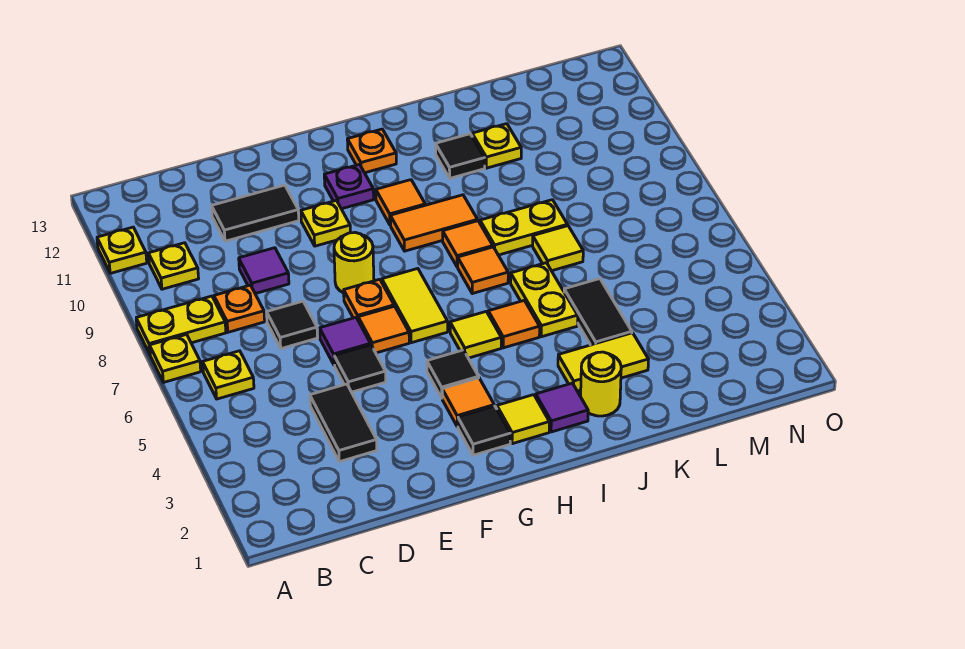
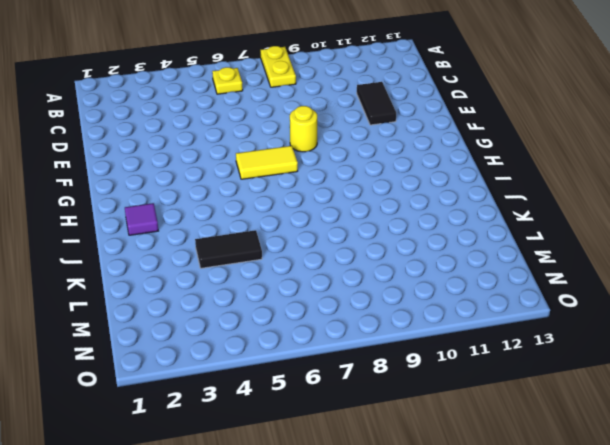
none -> yellow 1x1 plate [150,334,201,382]
none -> yellow 1x1 plate [97,227,147,273]
none -> yellow 1x1 plate [149,243,199,289]
none -> orange 1x1 plate [214,285,265,332]

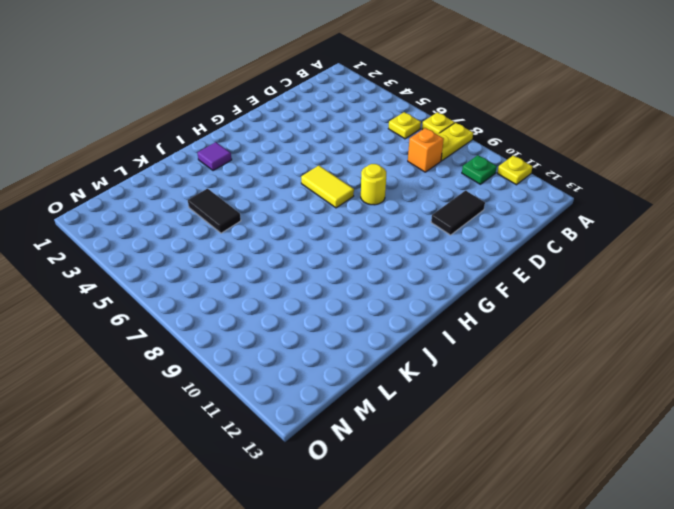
green 1x1 plate [462,155,497,184] -> yellow 1x1 plate [149,243,199,289]
orange 1x1 brick [408,128,444,172] -> orange 1x1 plate [214,285,265,332]
none -> black 1x2 tile [310,384,377,462]
none -> black 1x1 tile [267,301,317,349]
none -> purple 1x1 tile [239,248,289,294]
none -> black 1x1 tile [334,345,386,392]

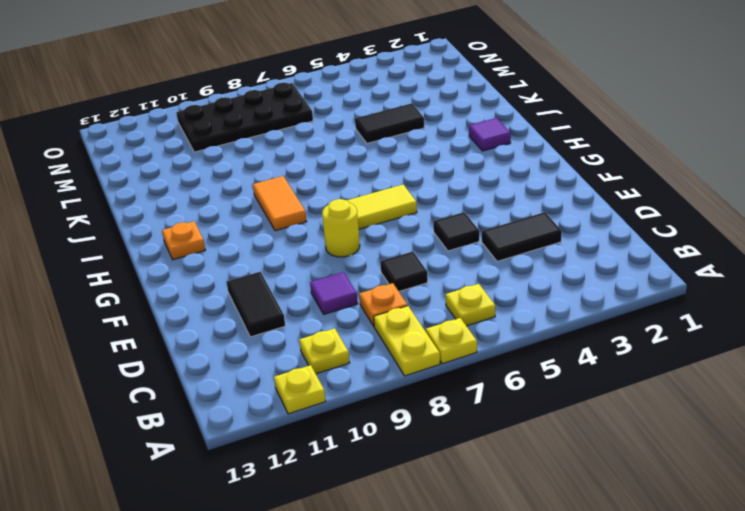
black 2x4 plate [176,83,313,152] -> none
none -> purple 1x1 tile [320,318,371,365]
none -> orange 1x1 tile [358,306,409,353]
none -> orange 1x1 plate [344,279,394,319]
none -> yellow 1x1 plate [301,200,350,246]

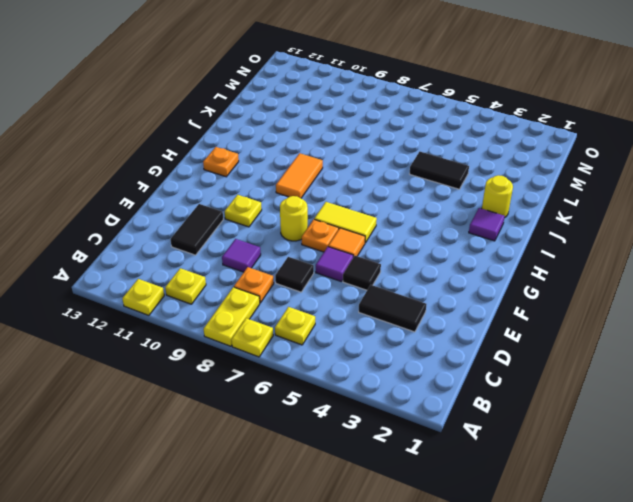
none -> black 1x1 tile [458,406,510,455]
none -> orange 1x1 tile [442,378,494,427]
none -> black 1x1 tile [427,350,479,398]
none -> purple 1x1 plate [324,164,374,209]

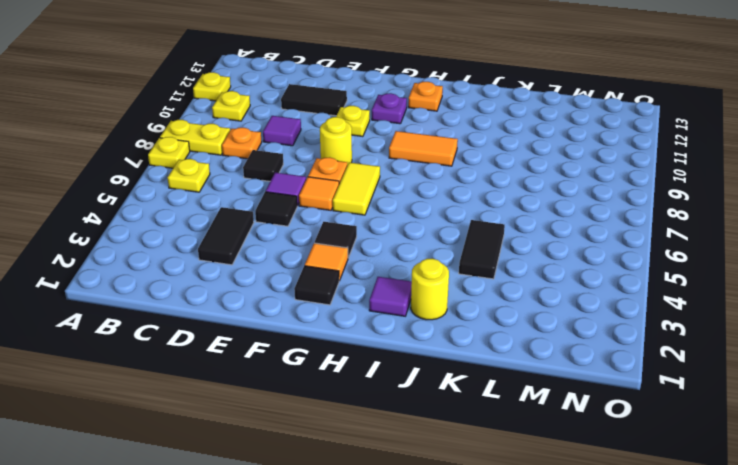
none -> yellow 1x1 tile [497,395,549,444]
none -> yellow 1x1 tile [450,312,501,358]
none -> orange 1x1 tile [376,180,425,225]
none -> orange 1x1 tile [488,300,540,348]

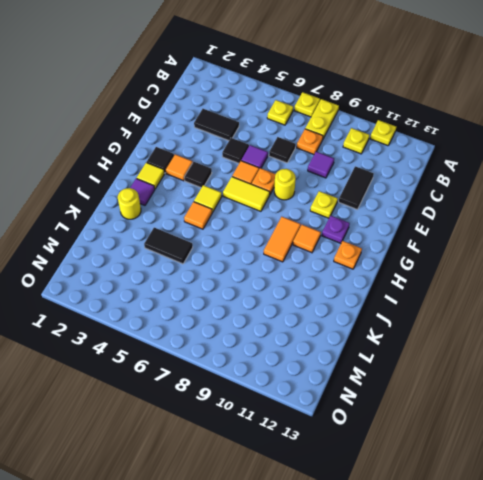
none -> orange 1x1 tile [458,247,508,294]
none -> orange 1x1 tile [443,221,493,267]
none -> yellow 1x2 tile [558,333,649,391]
none -> yellow 1x2 plate [511,263,578,337]

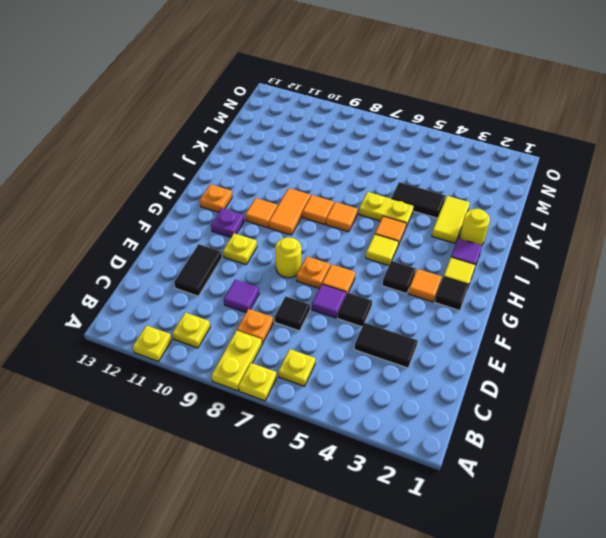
none -> yellow 1x2 tile [382,269,448,343]
none -> yellow 1x2 plate [480,200,568,255]
none -> black 1x1 tile [436,134,485,178]
none -> yellow 1x1 tile [533,226,583,271]

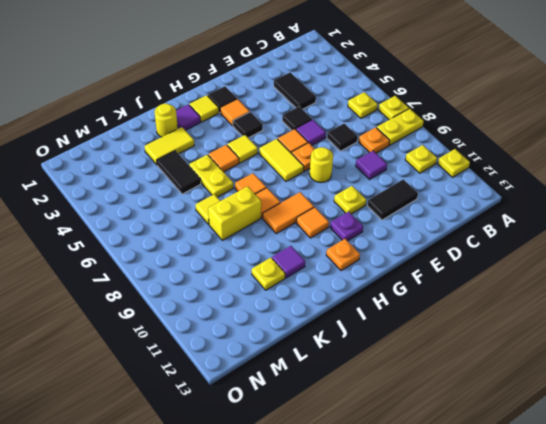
yellow 1x2 brick [208,186,261,240] -> yellow 1x2 plate [480,200,568,255]
purple 1x1 tile [272,246,305,278] -> black 1x1 tile [436,134,485,178]

